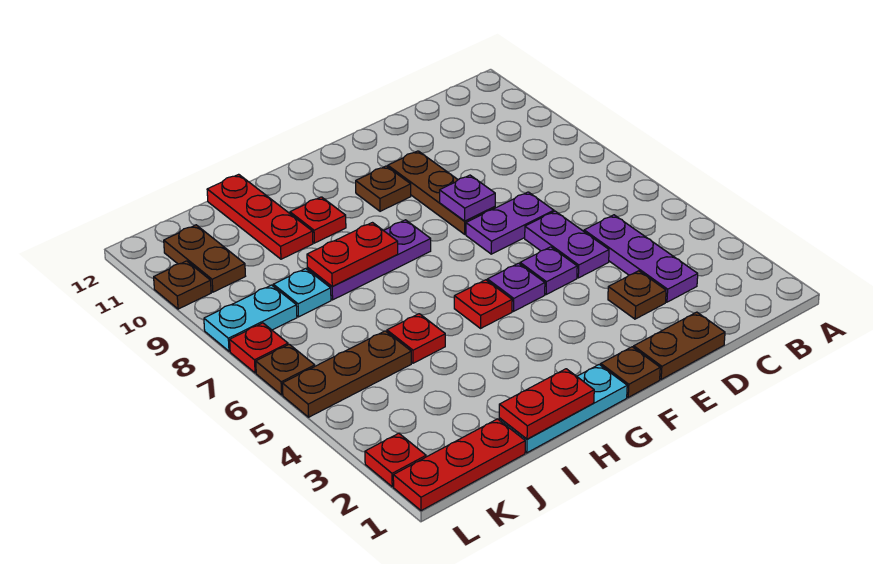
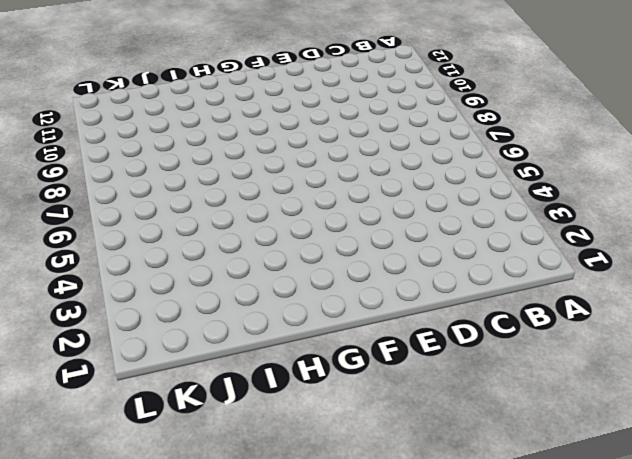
none -> purple 1x3 plate [584,215,698,302]
none -> brown 1x2 plate [633,312,725,379]
none -> brown 1x1 plate [608,271,666,319]

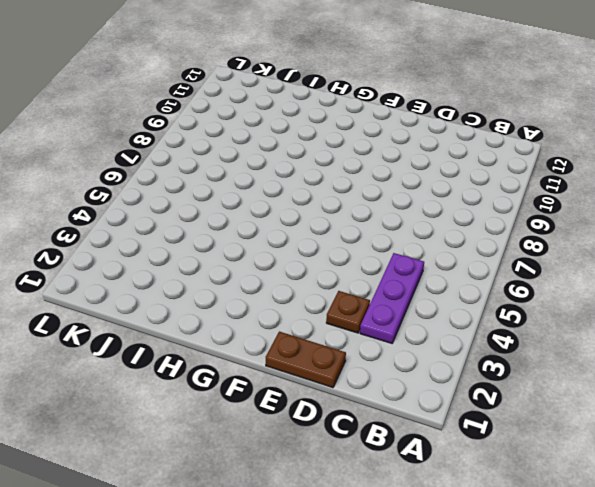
none -> purple 1x2 plate [525,211,609,278]
none -> purple 1x2 plate [466,192,554,254]
none -> purple 1x1 plate [520,247,577,295]

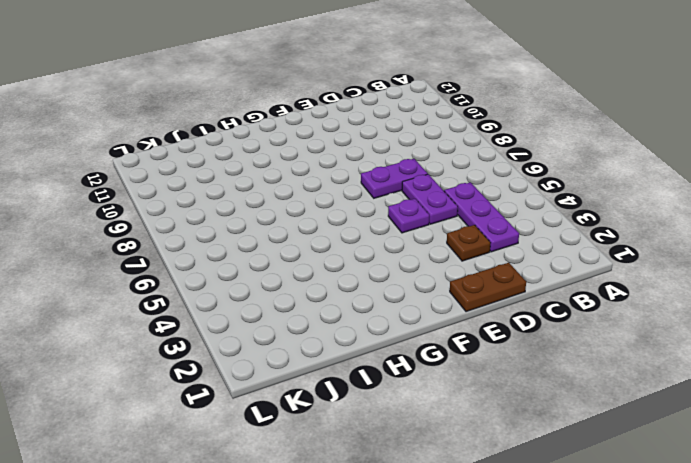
none -> brown 1x3 plate [388,151,495,234]
none -> brown 1x1 plate [601,347,660,397]
none -> purple 1x1 plate [487,263,545,311]

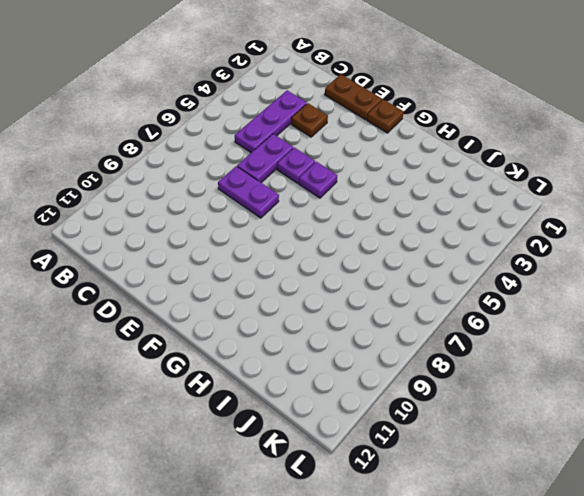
none -> brown 1x3 plate [388,151,495,234]
none -> brown 1x1 plate [356,166,411,211]
none -> cyan 1x3 plate [499,365,627,453]

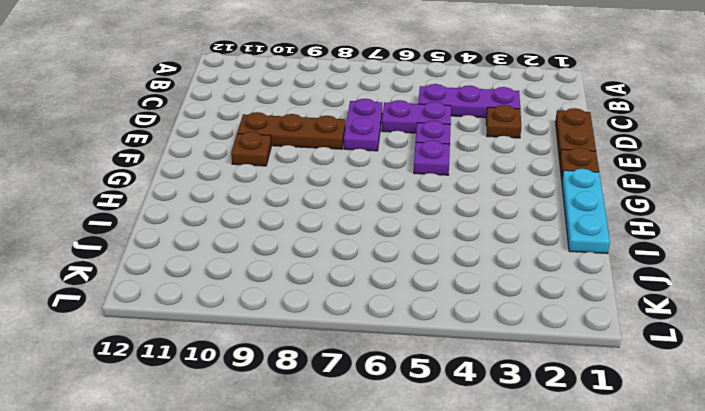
none -> red 1x1 plate [454,280,512,328]
none -> purple 1x3 plate [307,220,431,300]
none -> red 1x1 plate [290,197,346,243]

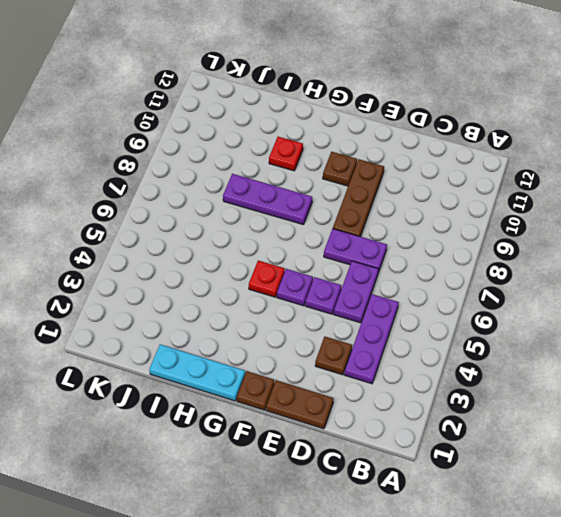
none -> red 1x1 plate [387,314,445,363]
none -> red 1x3 plate [207,174,313,259]
none -> red 1x3 plate [393,419,525,511]

